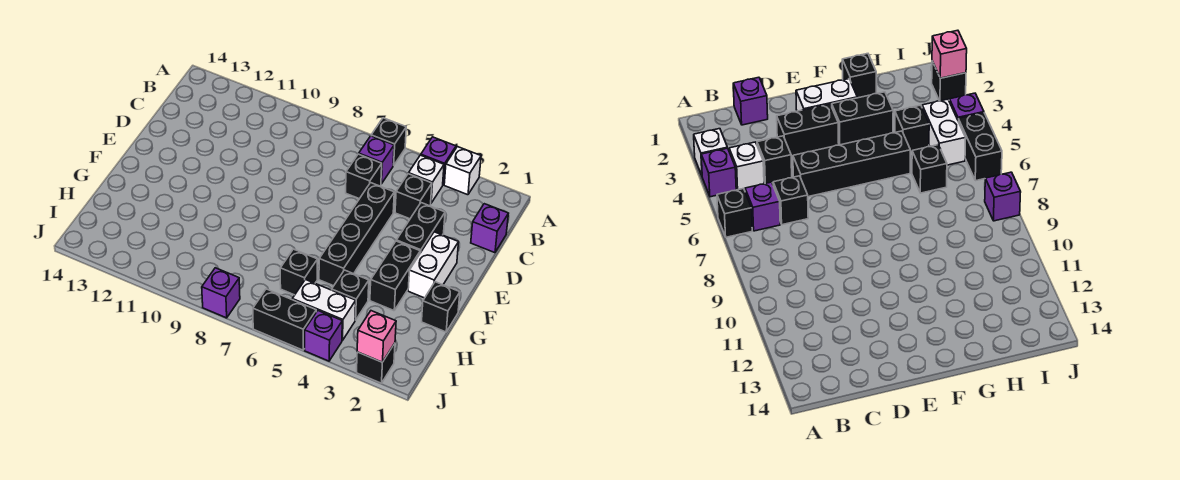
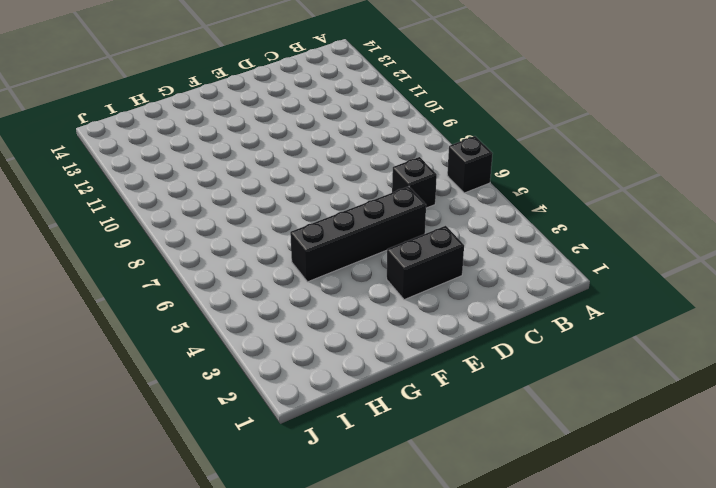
none -> white 1x1 brick [444,147,481,195]
none -> purple 1x1 brick [421,137,456,184]
none -> white 1x1 brick [409,155,444,203]

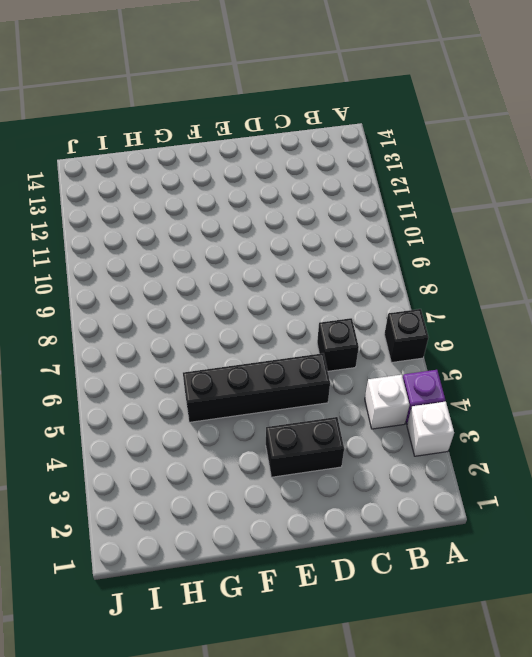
none -> purple 1x1 brick [359,136,394,184]
none -> purple 1x1 brick [471,204,508,253]
none -> black 1x1 brick [395,174,432,219]

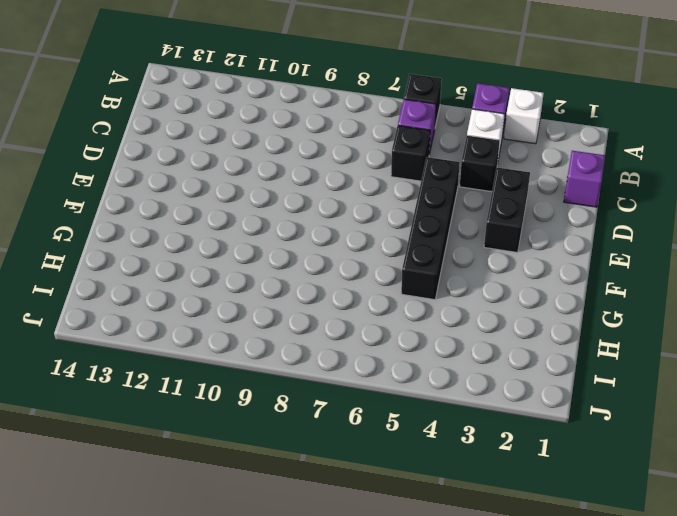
none -> white 1x2 brick [408,232,459,298]
none -> black 1x2 brick [370,241,420,311]
none -> black 1x1 brick [422,282,460,332]

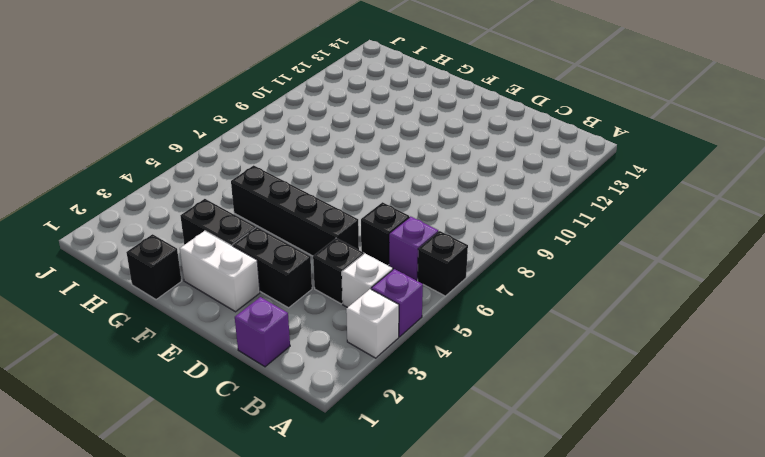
none -> black 1x1 brick [332,270,369,320]
none -> black 1x1 brick [280,249,317,295]
none -> white 1x2 brick [292,280,356,341]

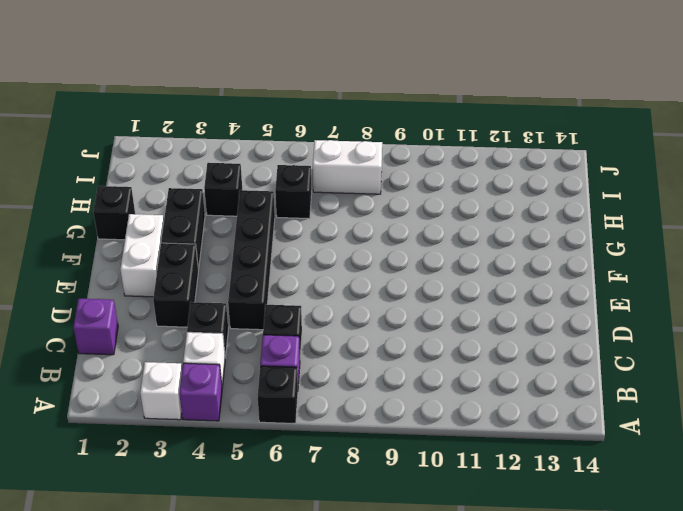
white 1x2 brick [313,140,382,194] -> white 1x2 brick moved to [292,280,356,341]
none -> black 1x1 brick [357,343,395,383]
none -> purple 1x1 brick [305,311,342,361]
none -> black 1x2 brick [253,289,316,350]

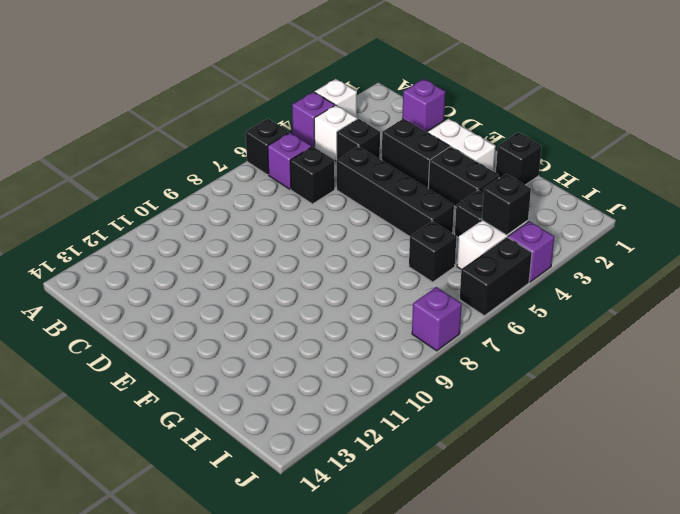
black 1x1 brick [482,174,531,235] -> black 1x1 brick moved to [357,343,395,383]
none -> pink 1x1 brick [357,311,396,362]

